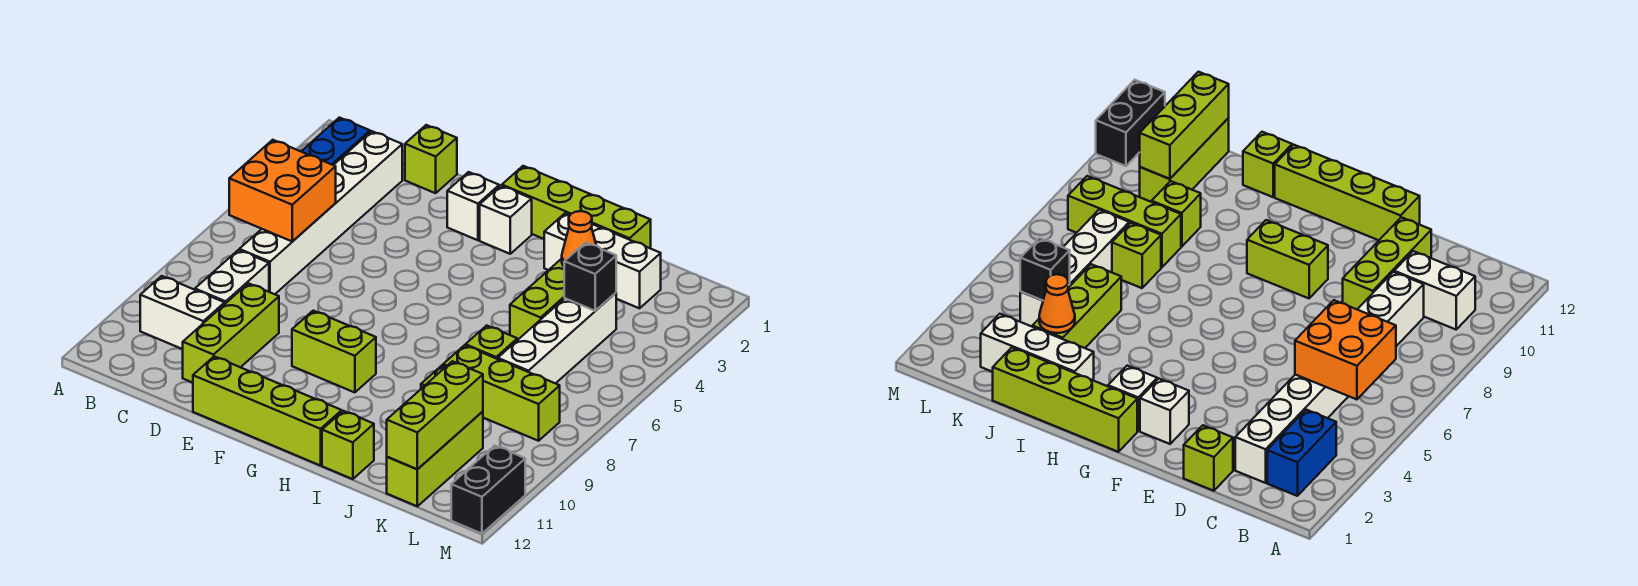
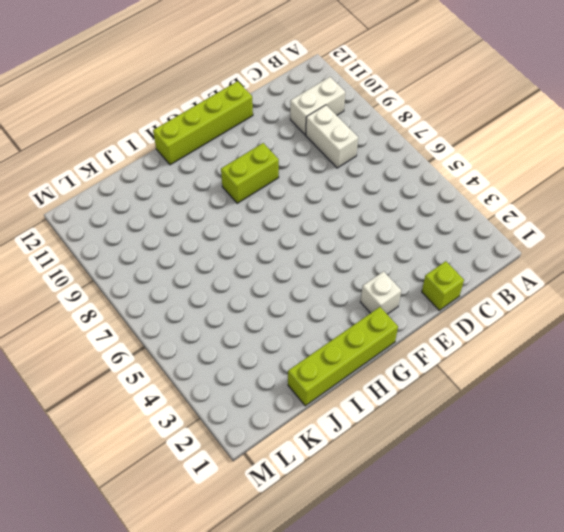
none -> blue 1x2 brick [301,118,370,165]
none -> white 1x6 brick [239,131,402,294]
none -> lime 1x3 brick [183,283,279,383]

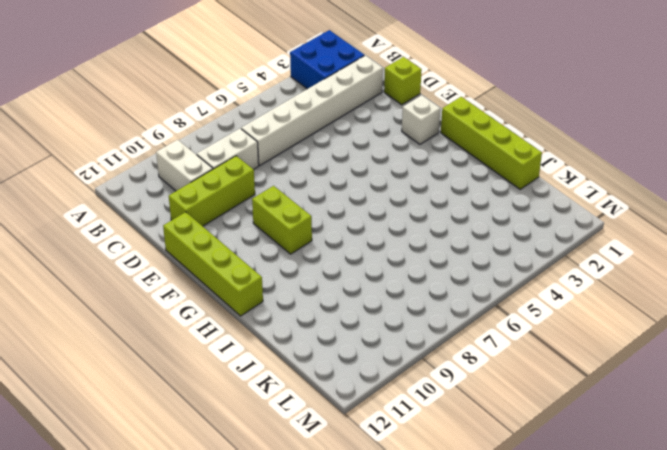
blue 2x2 brick [290,30,364,89] -> blue 1x2 brick [301,118,370,165]
none -> white 1x1 brick [480,186,532,254]
none -> white 1x3 brick [544,213,661,308]
none -> lime 1x1 brick [322,411,374,479]

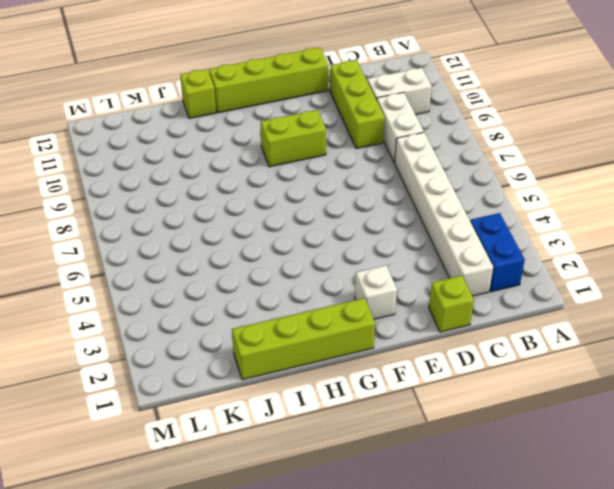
none -> white 1x1 brick [480,186,532,254]
none -> white 1x3 brick [544,213,661,308]
none -> lime 1x3 brick [510,259,564,340]

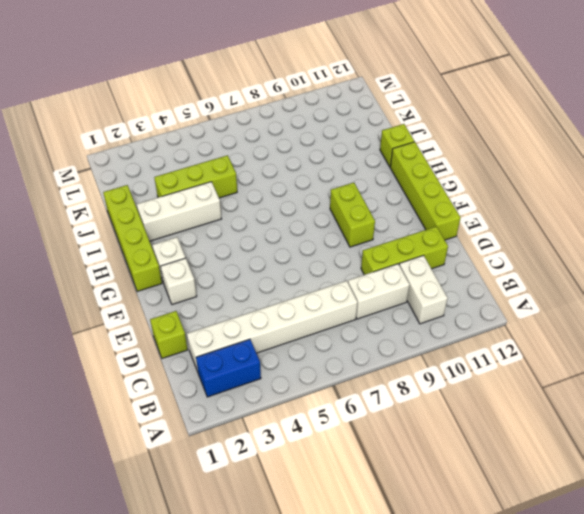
white 1x3 brick [137,182,222,241] -> white 1x3 brick turned to [544,213,661,308]
none -> lime 1x1 brick [465,325,517,359]
none -> lime 1x3 brick [443,345,560,441]
none -> lime 1x1 brick [1152,181,1201,247]

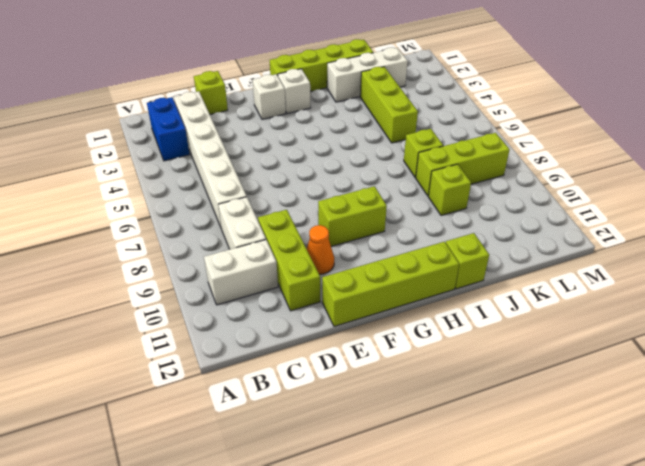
orange 1x1 cone [307,225,334,274] -> orange 1x1 cone moved to [562,211,596,266]
none -> white 1x4 brick [498,293,616,384]
none -> lime 1x3 brick [387,411,483,506]
none -> black 1x2 brick [451,446,525,534]

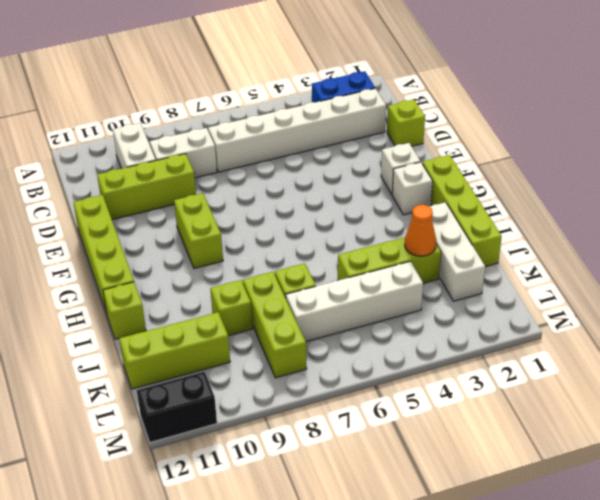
none -> orange 2x2 brick [229,140,336,242]
none -> black 1x1 brick [564,243,616,311]
none -> lime 1x3 brick [387,361,483,469]

